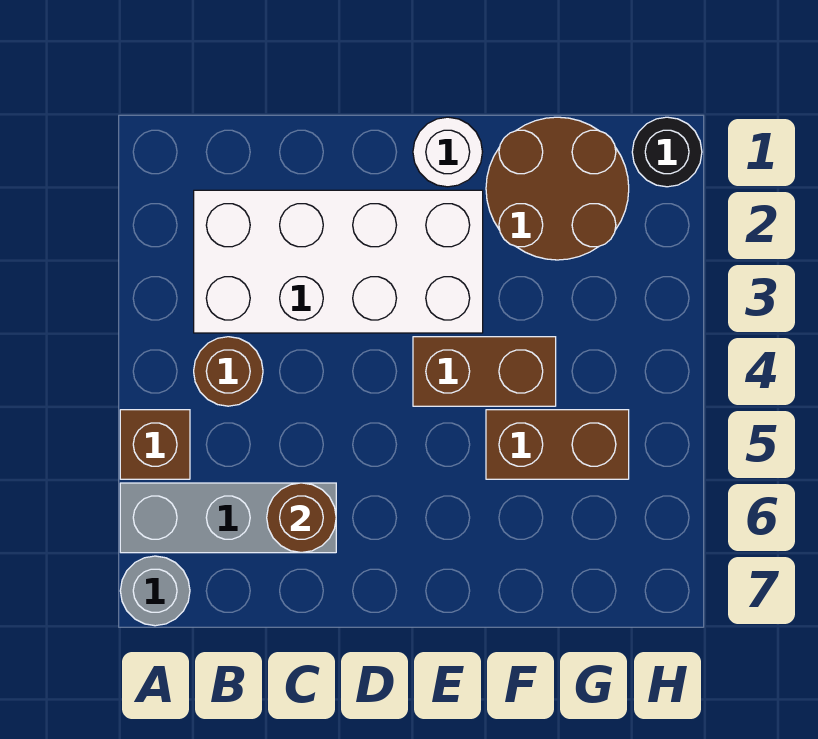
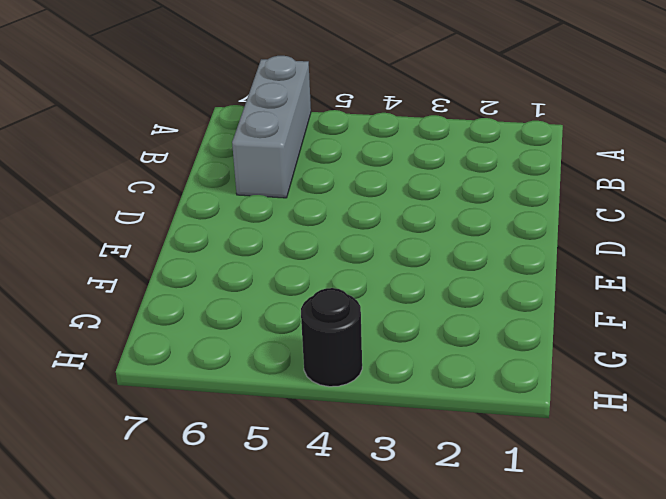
black 1x1 round brick [301,288,362,387] -> black 1x1 round brick moved to [632,117,702,187]
none -> brown 1x1 brick [120,410,190,479]
none -> grey 1x1 round brick [120,556,190,626]

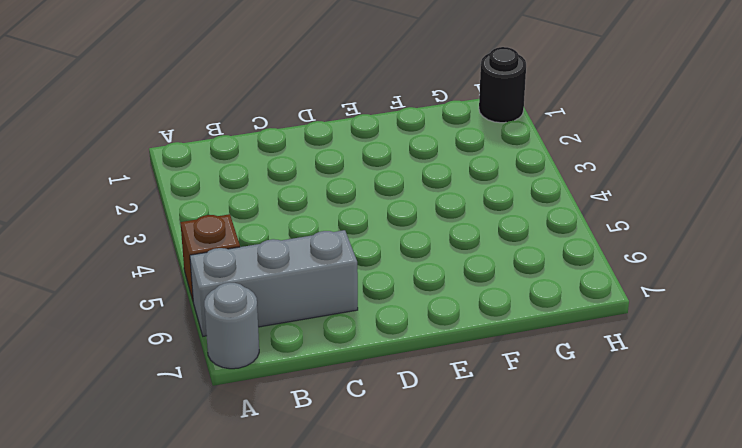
none -> white 2x4 brick [194,190,483,333]
none -> brown 1x1 round brick [194,337,263,406]

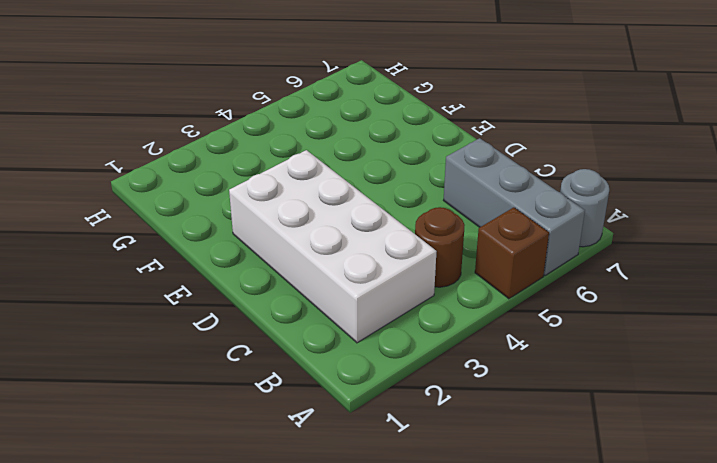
none -> white 1x1 round brick [413,117,482,187]
none -> brown 1x2 brick [413,337,556,406]

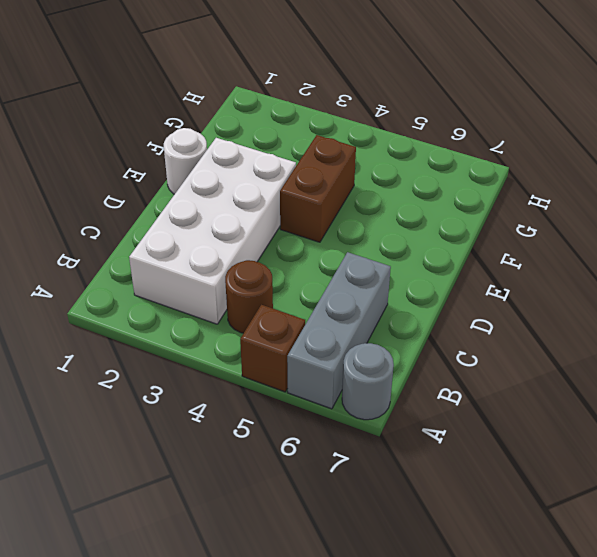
none -> brown 2x2 round brick [486,117,629,260]
none -> brown 1x2 brick [486,410,629,479]

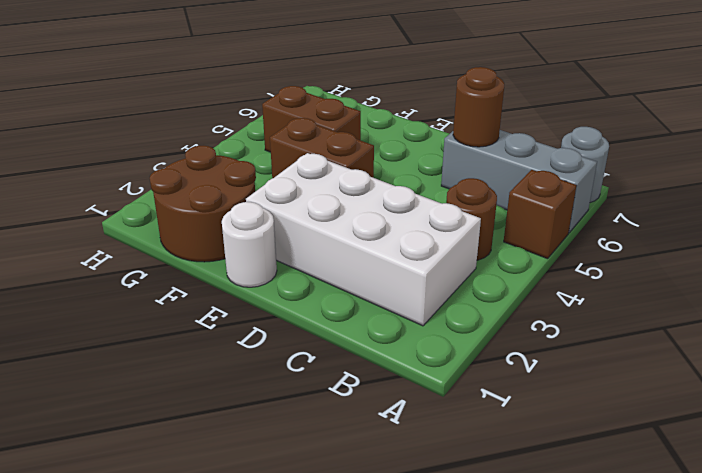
none -> black 1x1 round brick [632,117,702,187]

